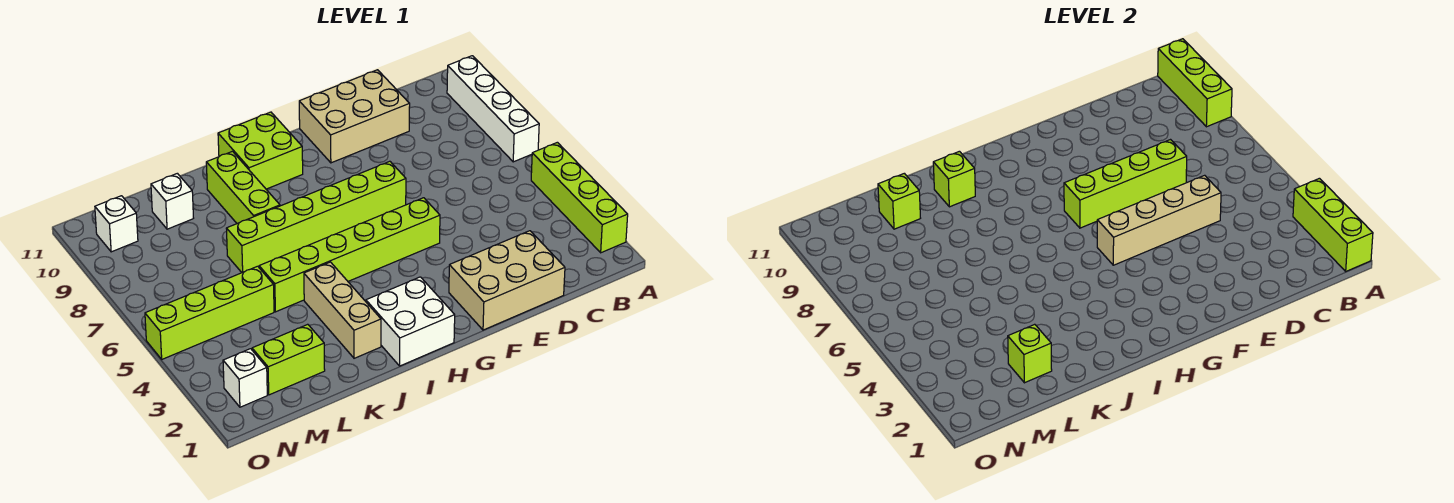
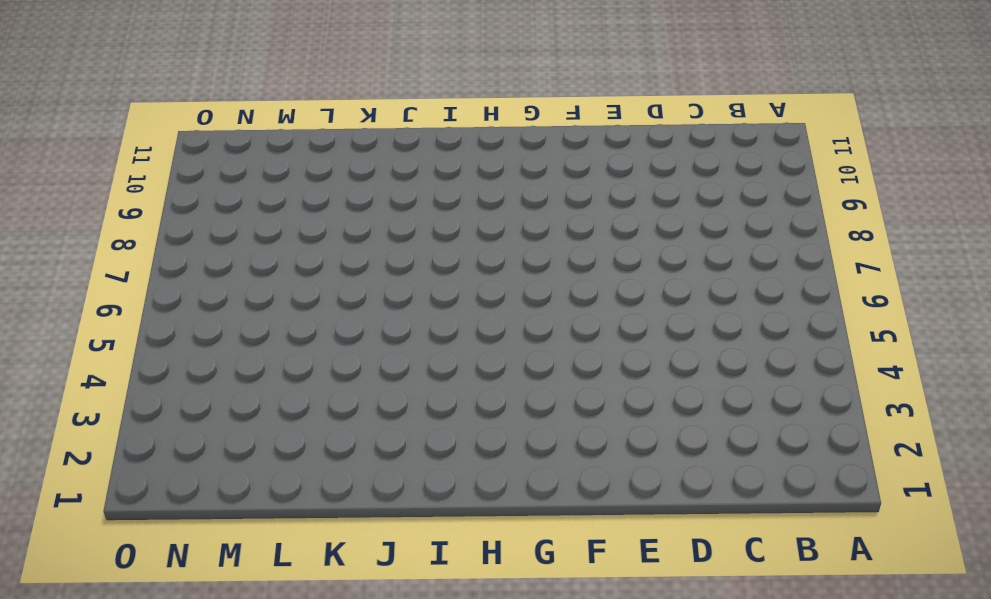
none -> lime 1x4 brick [531,142,628,253]
none -> white 1x4 brick [447,56,539,162]
none -> tan 2x3 brick [449,231,565,330]

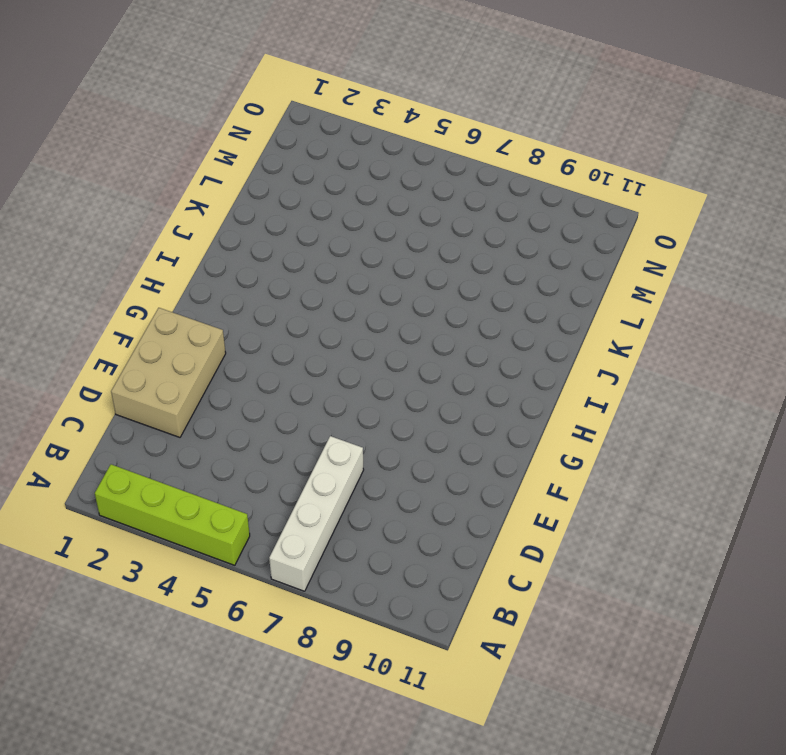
white 1x4 brick [269,436,364,591] -> white 1x4 brick turned to [447,56,539,162]
none -> tan 2x3 brick [299,70,410,163]
none -> lime 1x6 brick [259,198,440,312]
none -> lime 1x6 brick [226,161,406,273]

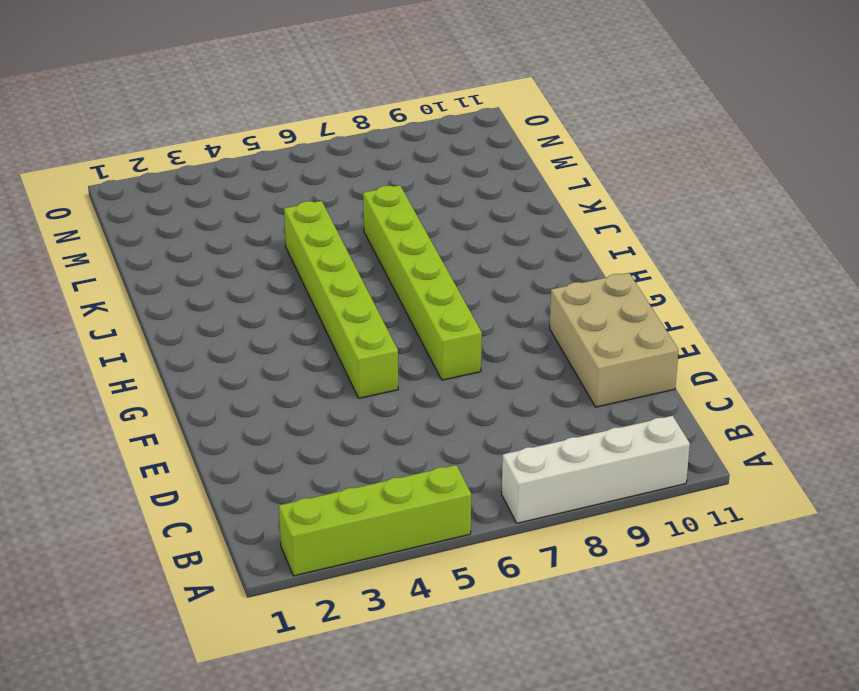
none -> tan 2x3 brick [449,231,565,330]
none -> white 2x2 brick [366,277,455,366]
none -> lime 2x2 brick [218,112,303,189]

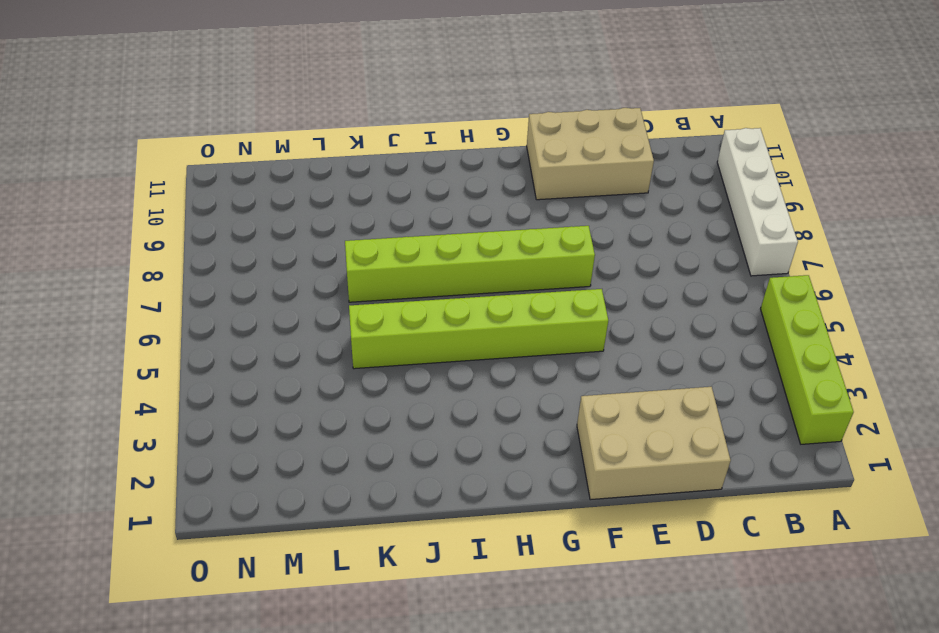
none -> white 2x2 brick [366,277,455,366]
none -> lime 2x2 brick [218,112,303,189]
none -> tan 1x3 brick [304,262,381,358]

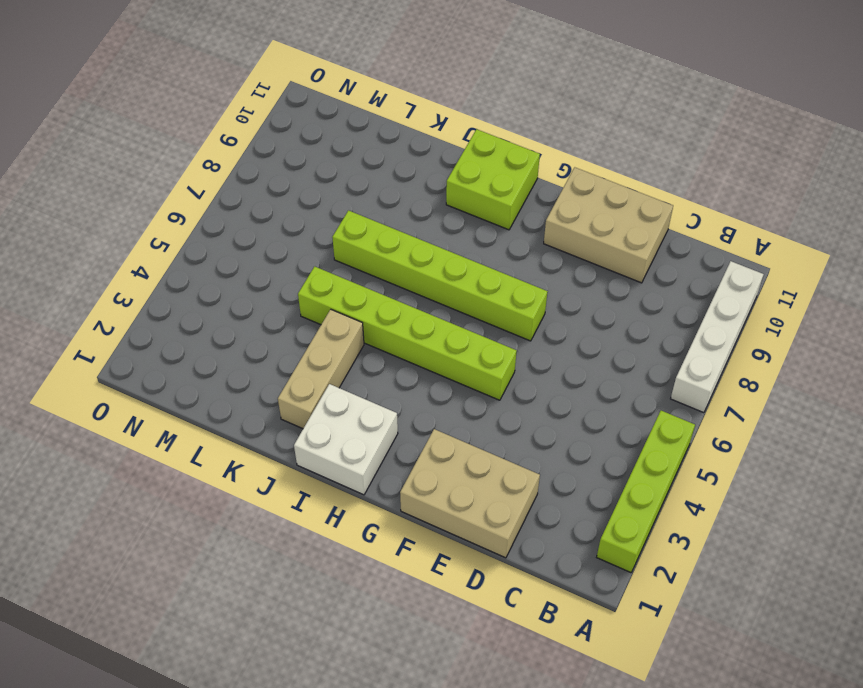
none -> lime 1x3 brick [206,151,280,223]
none -> lime 1x2 brick [252,324,325,395]
none -> lime 1x4 brick [145,266,274,359]

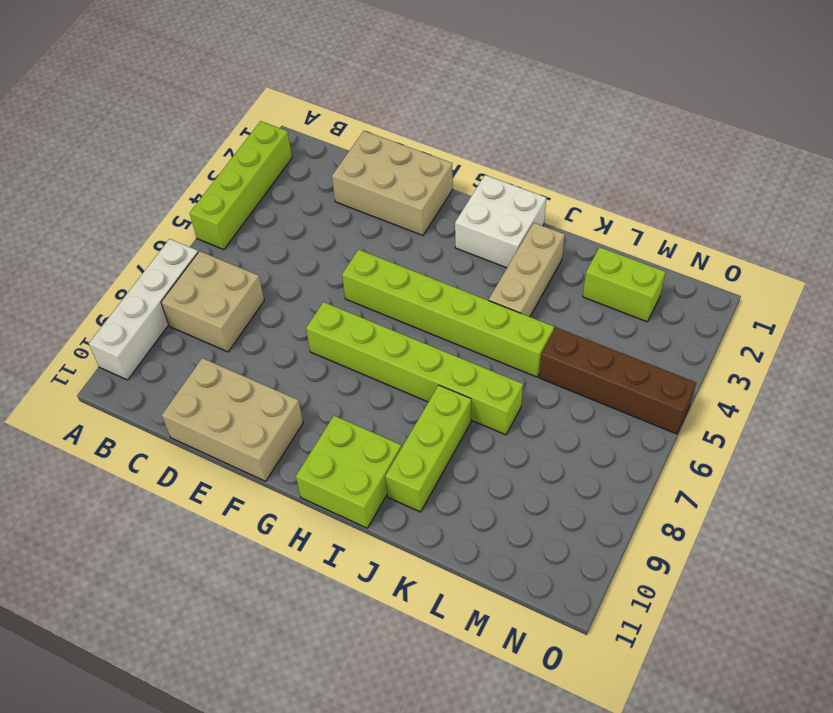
tan 2x2 brick [161,251,264,352] -> none
brown 1x4 brick [539,327,696,434] -> lime 1x4 brick [145,266,274,359]
none -> white 1x1 brick [151,173,193,229]
none -> white 1x1 brick [223,349,267,407]
none -> white 1x1 brick [95,196,138,252]

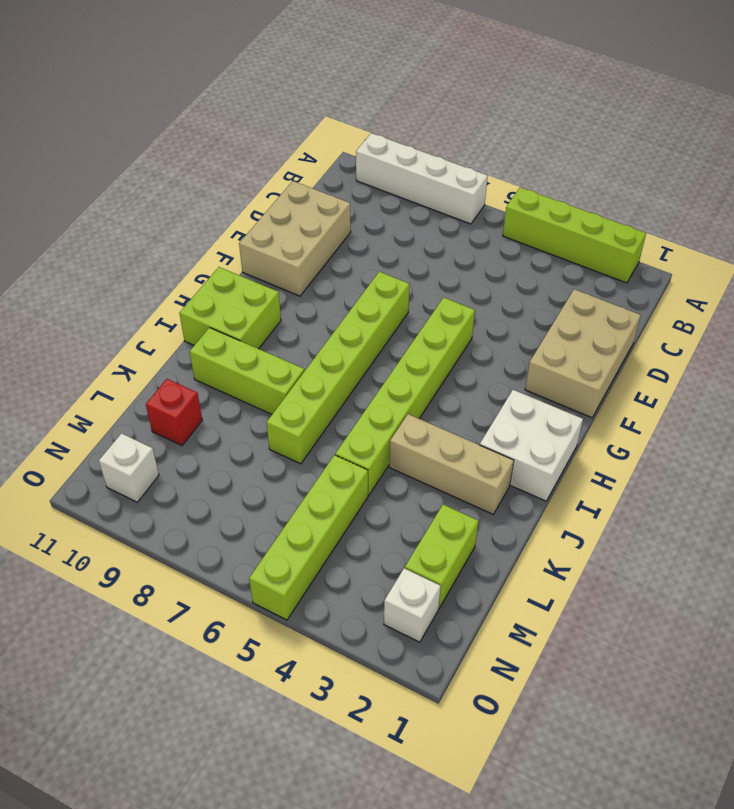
red 1x1 brick [146,379,202,446] -> white 1x1 brick [151,173,193,229]
none -> lime 1x3 brick [1293,178,1373,271]
none -> lime 1x3 brick [1158,39,1232,127]
none -> tan 1x4 brick [1097,175,1221,265]

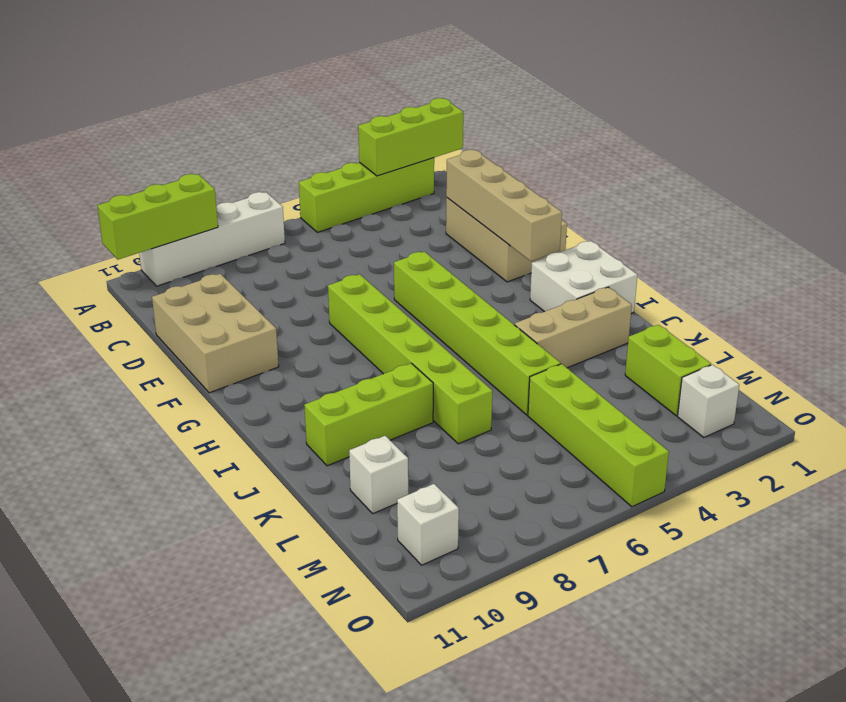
tan 1x4 brick [446,150,562,261] -> tan 1x4 brick moved to [1097,175,1221,265]
none -> lime 2x2 brick [218,112,303,189]
none -> lime 1x4 brick [1064,140,1187,228]
none -> lime 1x1 brick [933,151,975,207]

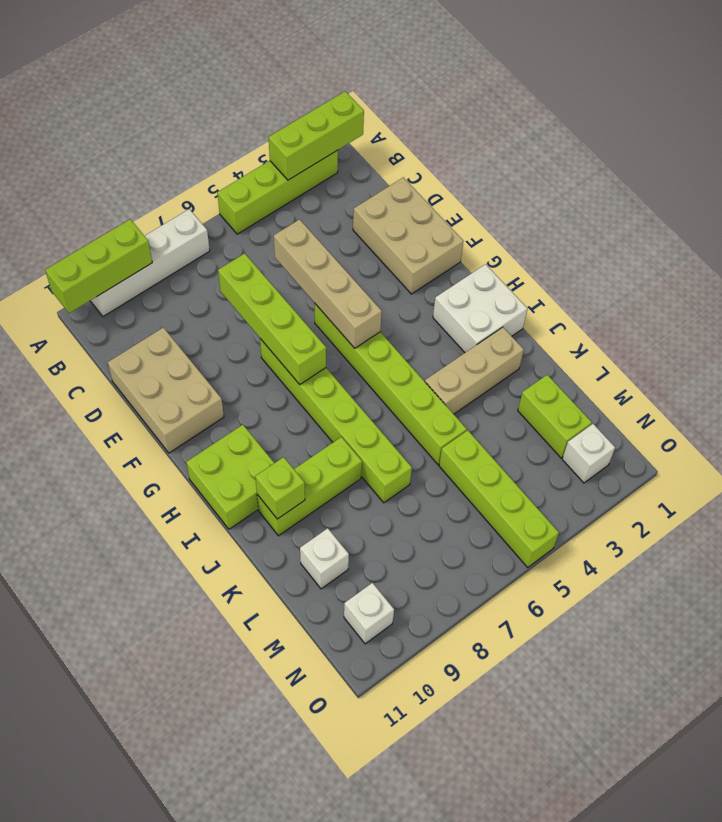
none -> lime 1x1 brick [1008,324,1052,383]
none -> lime 1x1 brick [878,173,920,229]

